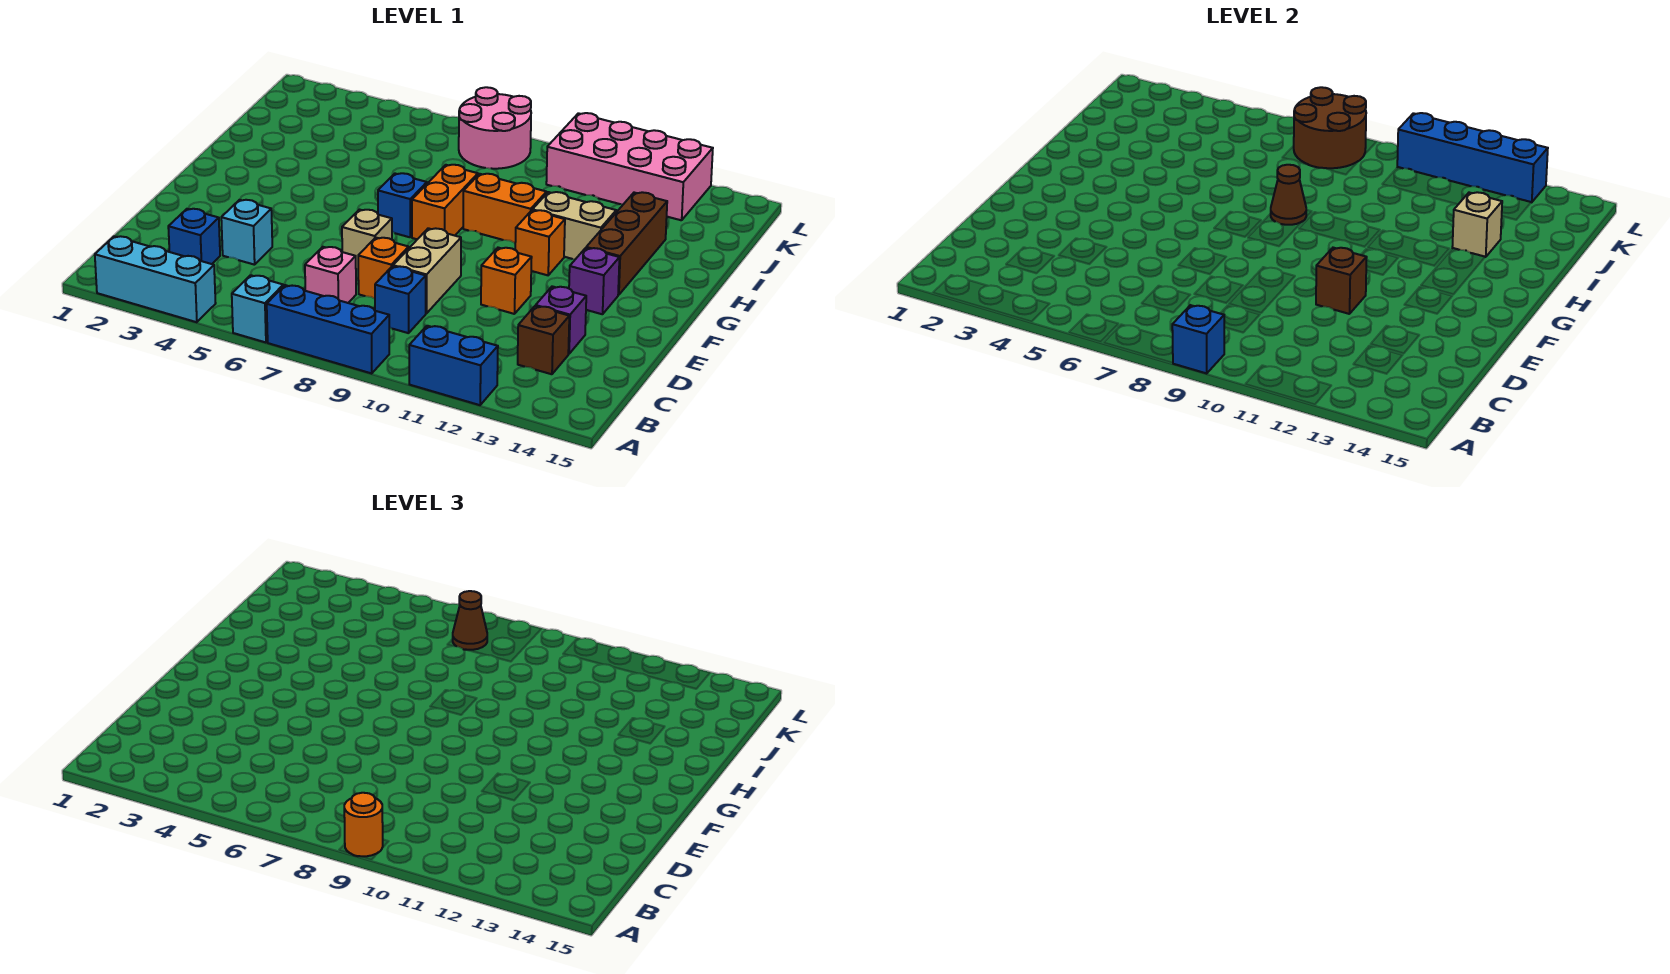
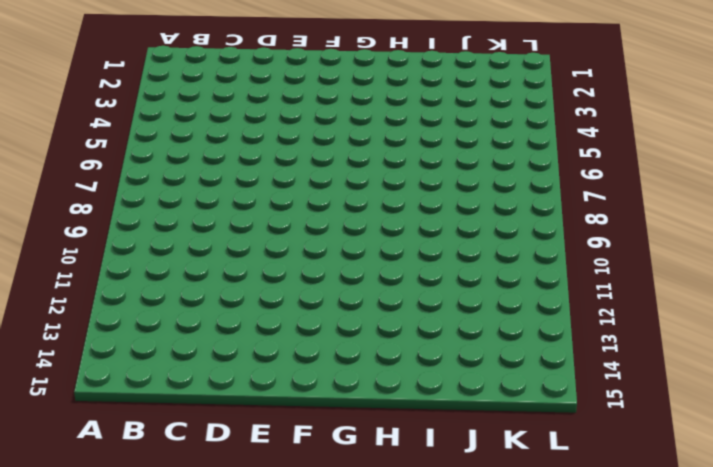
none -> cyan 1x3 brick [95,236,216,322]
none -> cyan 1x1 brick [232,275,283,342]
none -> blue 1x3 brick [267,285,389,373]
none -> blue 1x2 brick [409,326,498,405]

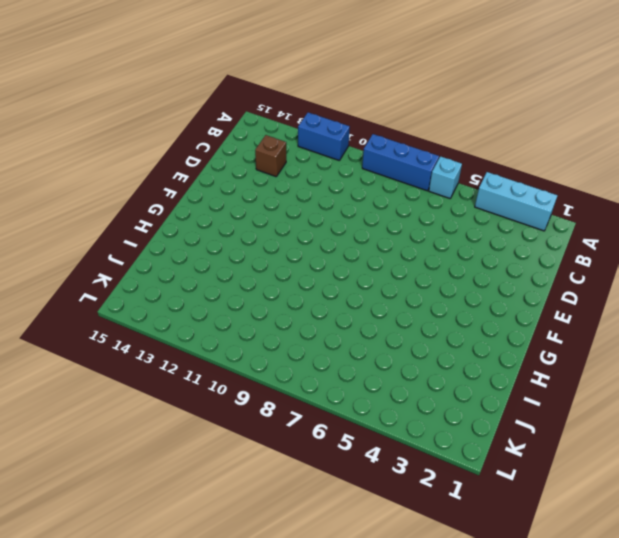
none -> blue 1x1 brick [168,209,220,264]
none -> pink 1x1 brick [305,247,356,303]
none -> blue 1x1 brick [375,266,426,333]
none -> cyan 1x1 brick [221,200,272,265]

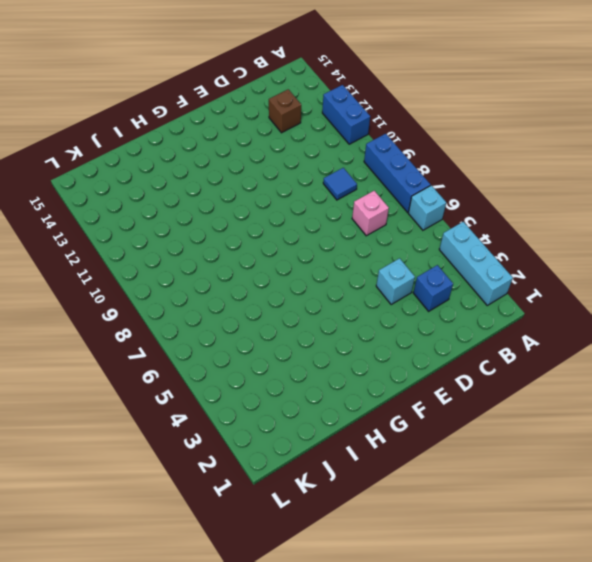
blue 1x1 tile [323,168,357,200] -> blue 1x1 brick [375,266,426,333]
none -> orange 1x1 brick [358,238,409,299]
none -> tan 1x2 brick [393,228,461,314]
none -> purple 1x1 brick [536,286,586,354]
none -> tan 1x1 brick [342,210,392,269]

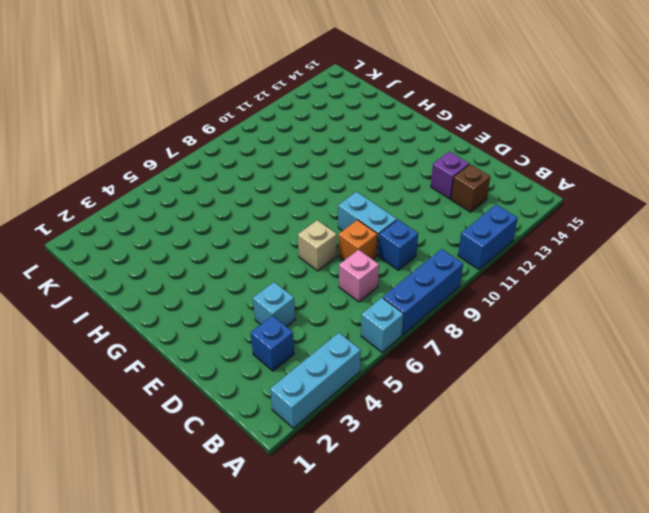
cyan 1x2 brick [338,192,397,255] -> tan 1x2 brick [393,228,461,314]
none -> orange 1x1 brick [481,248,532,314]
none -> purple 1x1 brick [569,248,619,314]
none -> blue 1x1 brick [378,173,427,237]
none -> orange 1x2 brick [412,165,478,239]

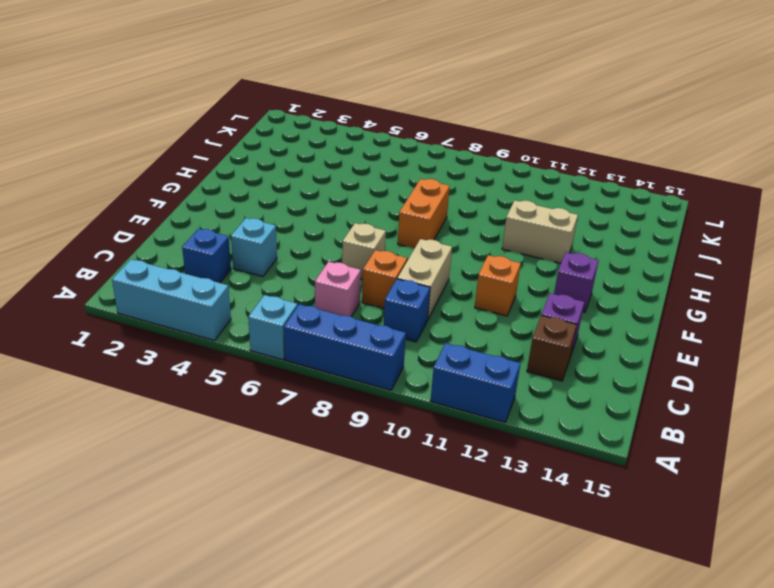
none -> blue 1x1 brick [378,173,427,237]
none -> orange 1x1 brick [515,210,565,275]
none -> brown 1x3 brick [586,192,667,295]
none -> orange 1x2 brick [463,174,547,243]

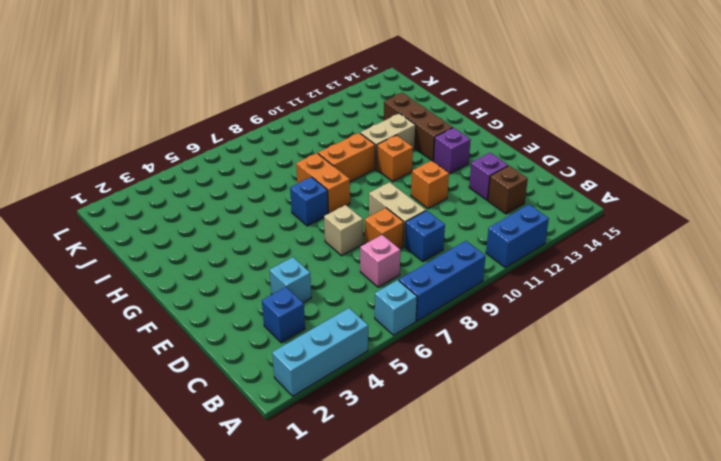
none -> pink 2x2 round brick [459,87,531,169]
none -> pink 2x4 brick [546,113,713,220]
none -> blue 1x1 brick [1172,305,1224,373]
none -> brown 1x1 brick [1316,248,1367,314]

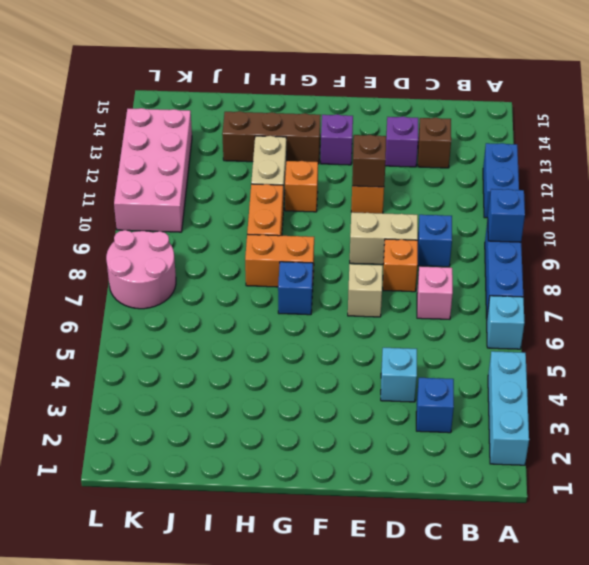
none -> brown 1x1 cone [1271,165,1306,225]
none -> tan 1x1 brick [1452,192,1502,257]
none -> brown 2x2 round brick [1294,87,1366,168]
none -> blue 1x4 brick [1397,113,1548,202]

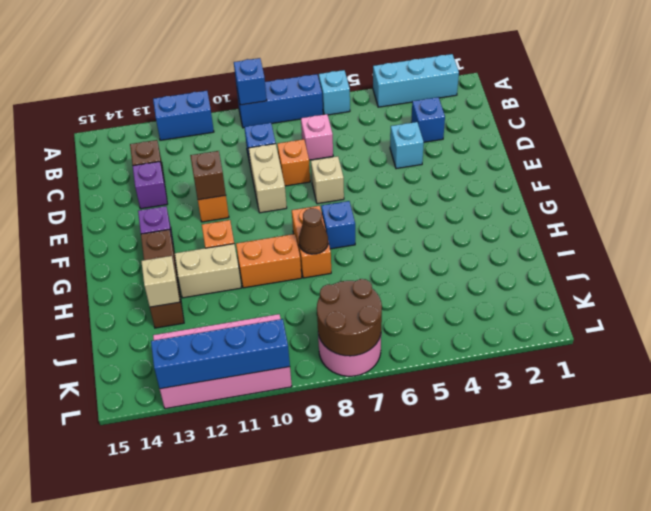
none -> orange 1x1 round brick [344,793,383,856]
none -> brown 1x1 cone [453,591,487,650]

